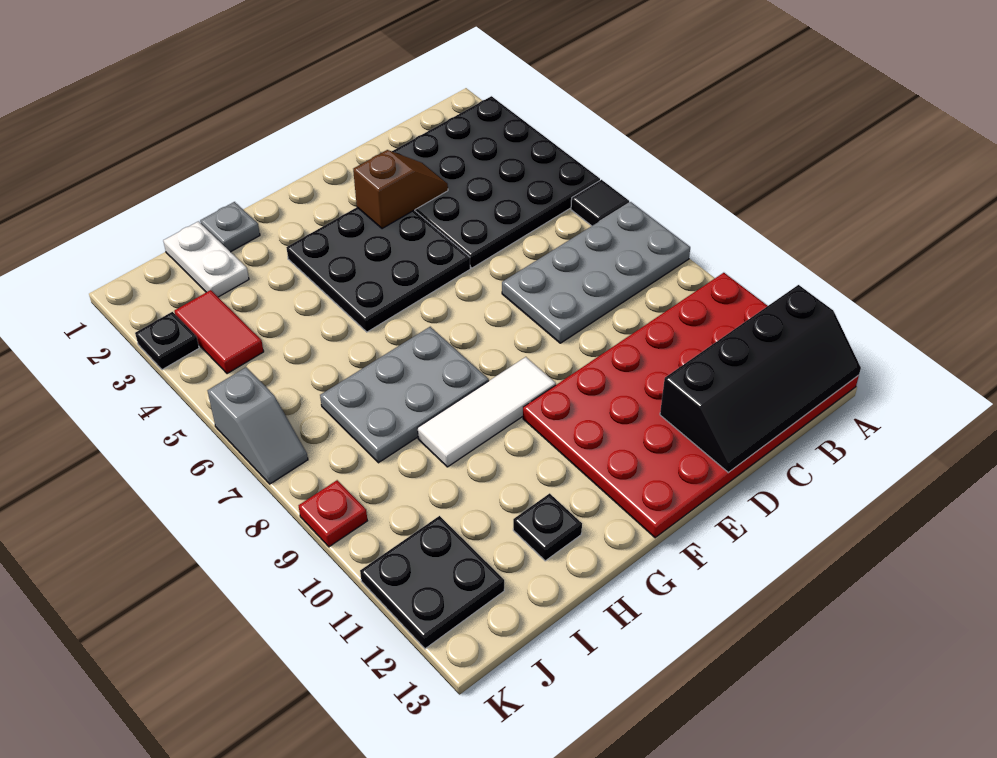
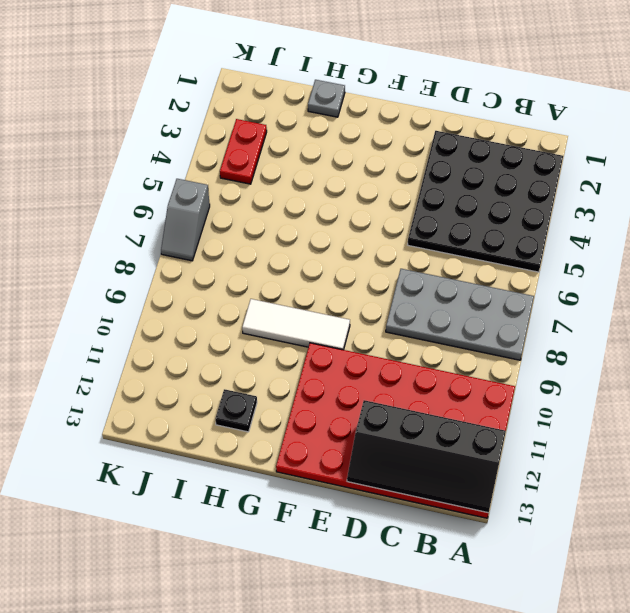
red 1x2 plate [220,119,267,184] -> red 1x2 tile [174,290,264,374]
none -> black 1x1 tile [571,180,629,226]
none -> black 3x3 plate [286,207,470,332]
none -> grey 2x3 plate [320,327,489,463]

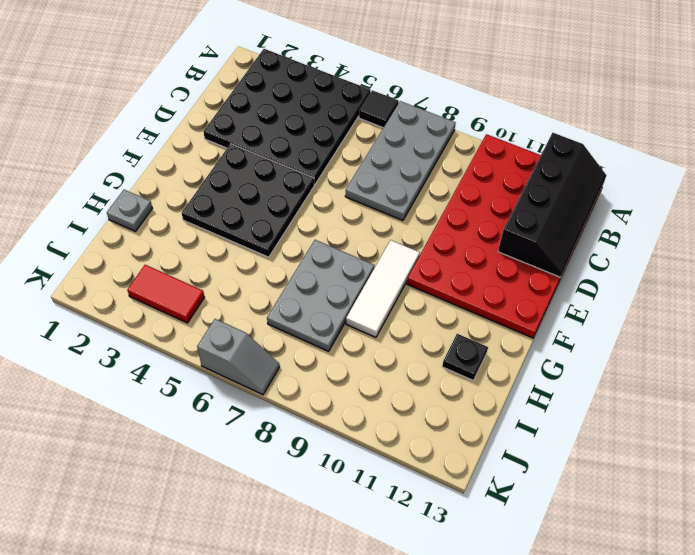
none -> white 1x2 plate [163,221,249,297]
none -> black 2x2 plate [360,516,504,649]
none -> black 1x1 plate [135,312,199,370]

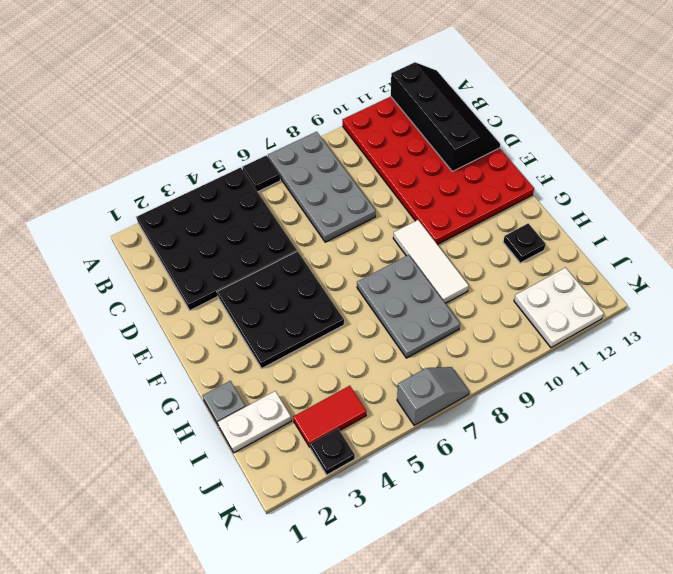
white 2x2 plate [514,268,604,348] -> black 2x2 plate [360,516,504,649]
none -> red 1x1 plate [299,480,367,547]
none -> brown 1x2 slope [353,150,448,229]

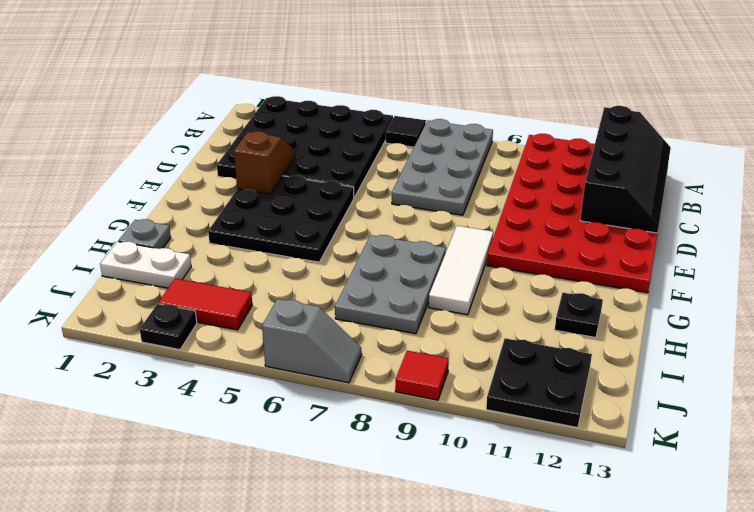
red 1x1 tile [395,351,449,400] -> red 1x1 plate [299,480,367,547]

